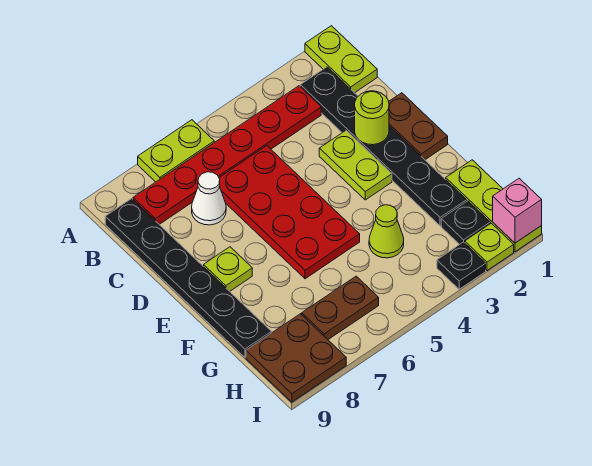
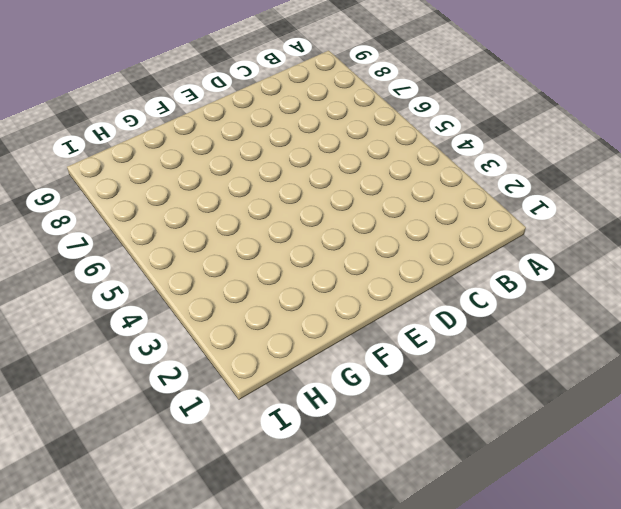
none -> lime 1x2 plate [305,26,377,93]
none -> lime 1x2 plate [138,120,214,182]
none -> black 1x6 plate [300,67,467,226]

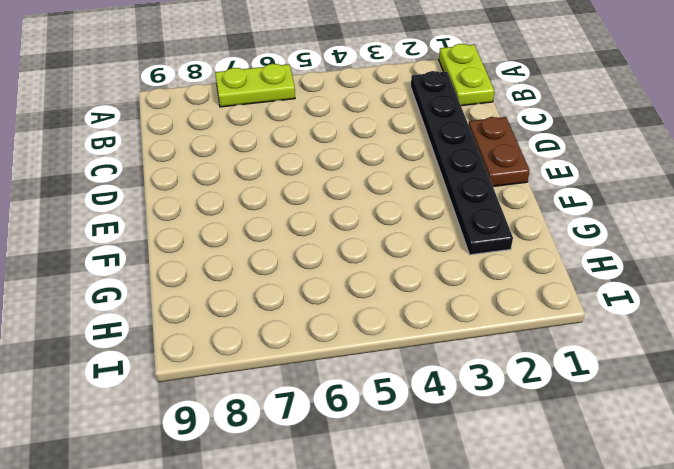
none -> red 1x6 plate [133,86,321,224]
none -> black 1x6 plate [105,199,271,357]
none -> red 2x4 plate [219,146,360,279]

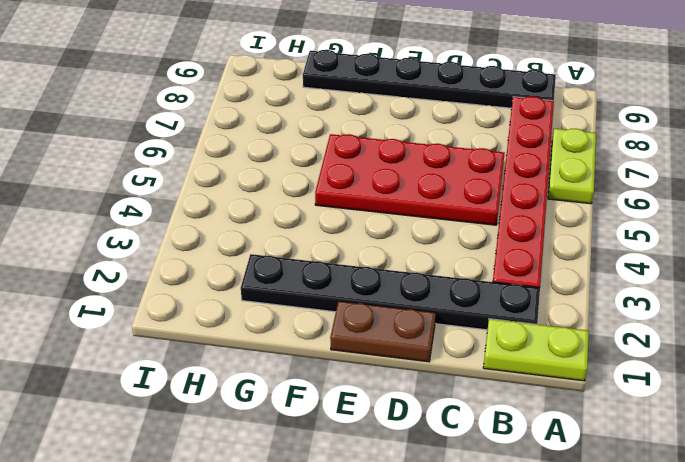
none -> white 1x1 cone [192,172,226,225]
none -> lime 1x2 plate [319,131,392,200]
none -> lime 1x1 plate [204,247,252,291]

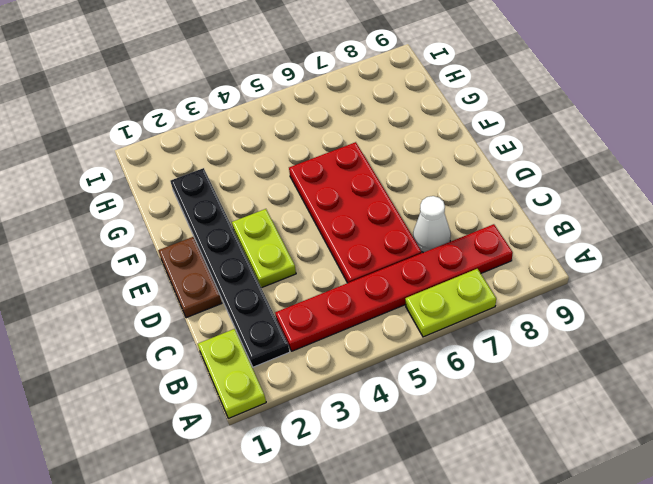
none -> black 1x6 plate [105,199,271,357]
none -> lime 1x1 plate [204,247,252,291]
none -> lime 1x3 plate [446,160,542,252]

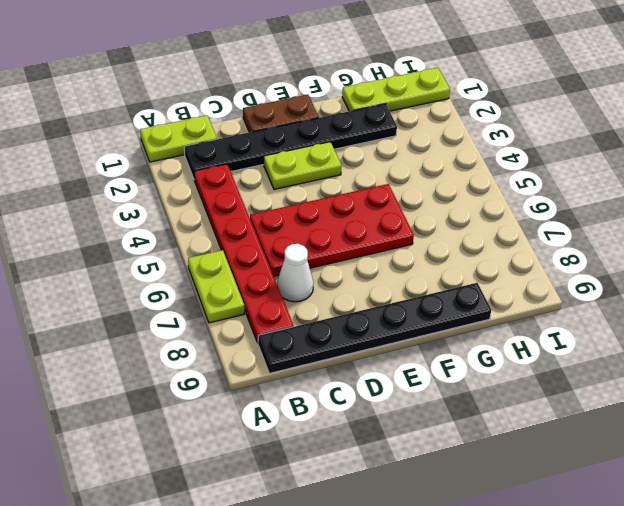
none -> lime 1x1 plate [204,247,252,291]
none -> lime 1x1 cone [369,205,404,258]
none -> black 1x1 plate [441,201,490,245]

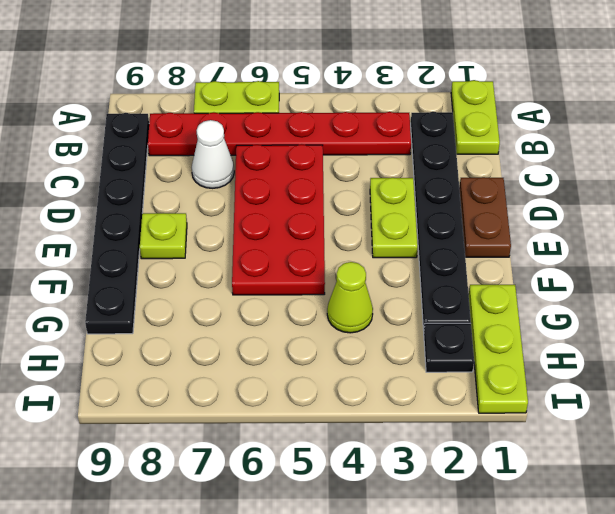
none -> brown 1x2 plate [302,276,379,340]
none -> brown 2x2 plate [246,314,346,402]
none -> lime 1x1 plate [465,223,514,271]

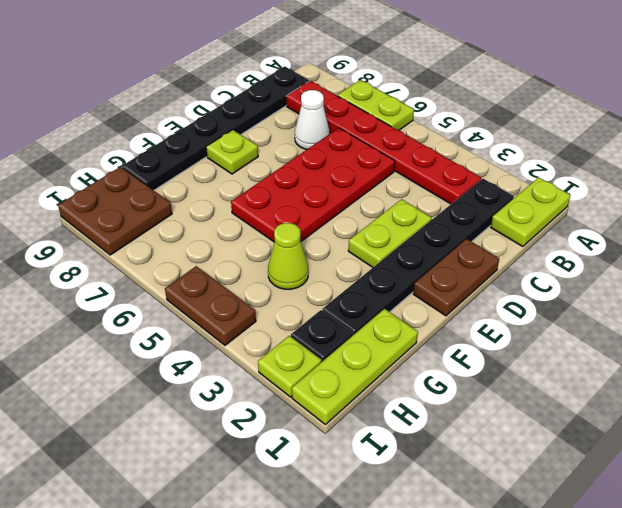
brown 1x2 plate [165,266,256,345] -> brown 1x2 plate moved to [302,276,379,340]
none -> black 1x1 plate [437,242,486,289]
none -> lime 1x1 round brick [355,91,389,145]
none -> pink 1x1 brick [493,178,542,243]

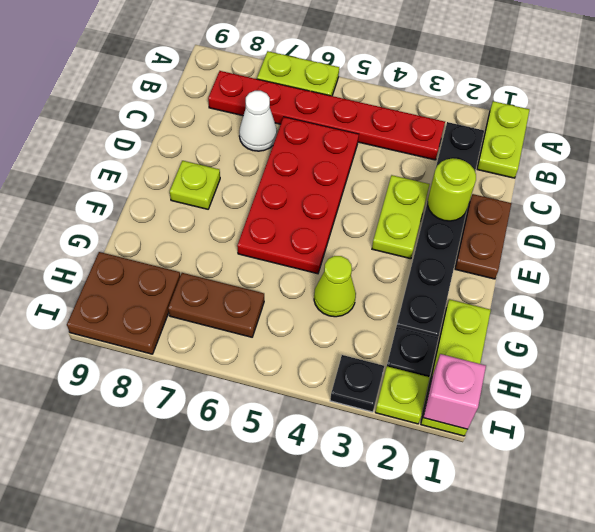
none -> black 1x6 plate [105,199,271,357]

